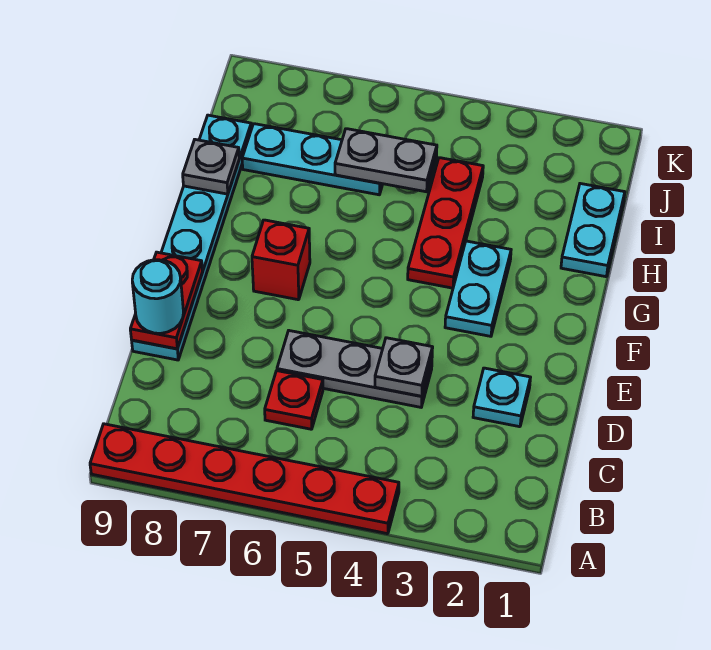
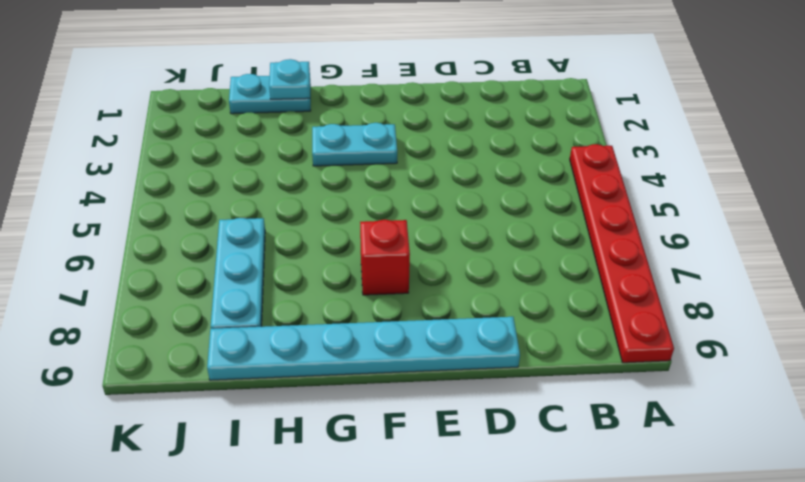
cyan 1x1 plate [269,59,310,99] -> cyan 1x1 plate moved to [473,368,531,427]
none -> red 1x1 plate [265,371,323,429]
none -> grey 1x3 plate [277,331,432,407]
none -> red 1x3 plate [408,158,483,288]

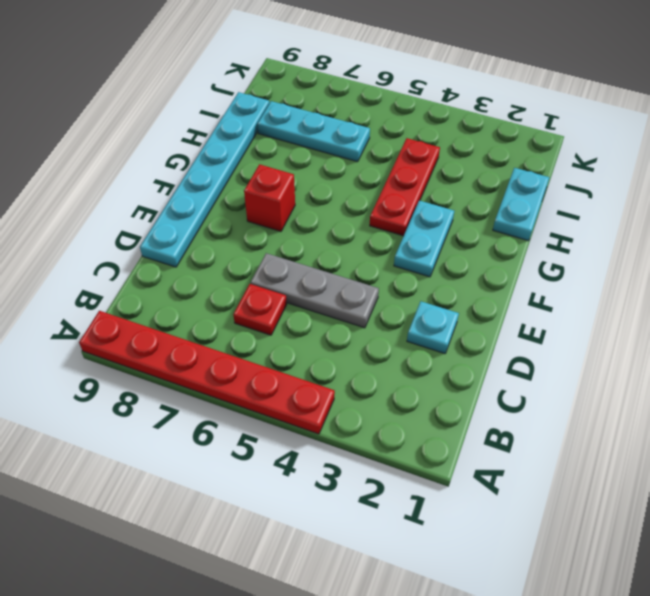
none -> grey 1x1 plate [375,338,433,396]
none -> red 1x2 plate [130,252,203,349]
none -> grey 1x1 plate [183,140,239,194]

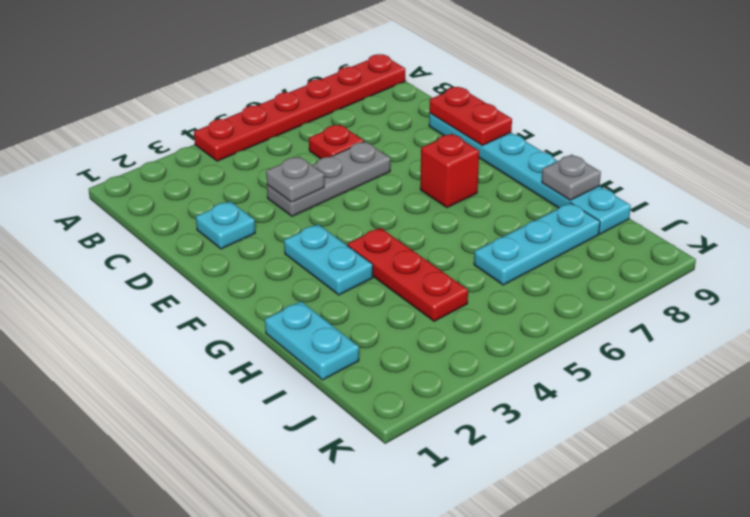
none -> grey 1x2 plate [335,129,437,192]
none -> cyan 1x1 round brick [132,260,183,333]

